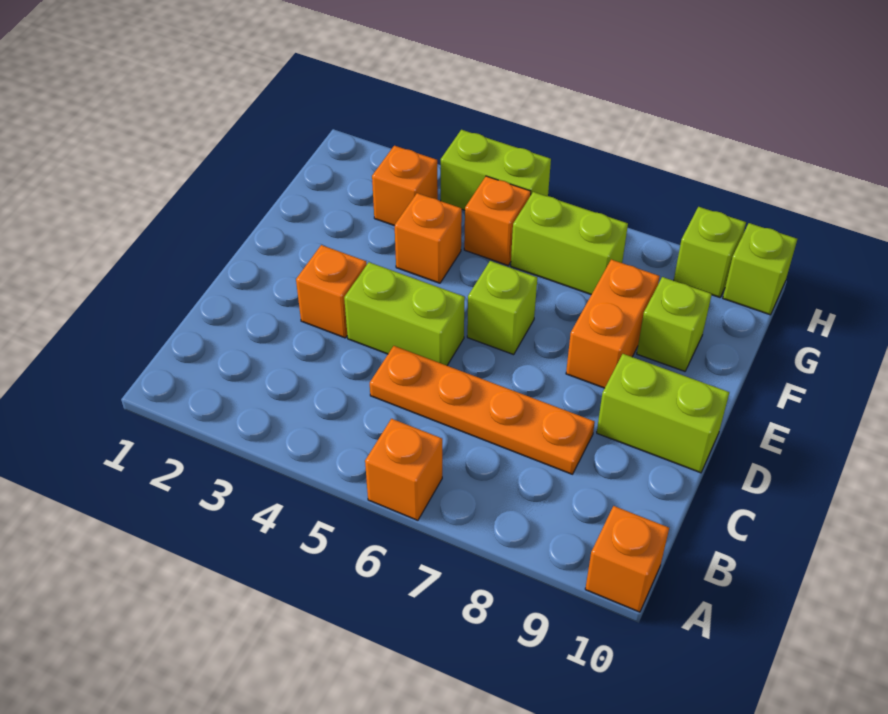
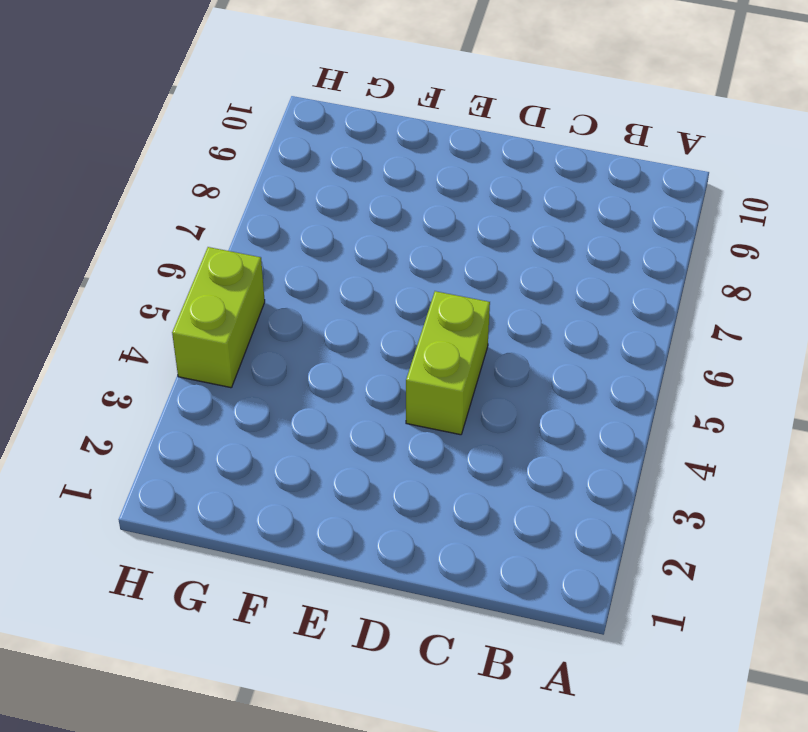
none -> orange 1x1 brick [365,419,442,520]
none -> orange 1x1 brick [585,506,669,612]
none -> orange 1x4 plate [370,346,595,474]

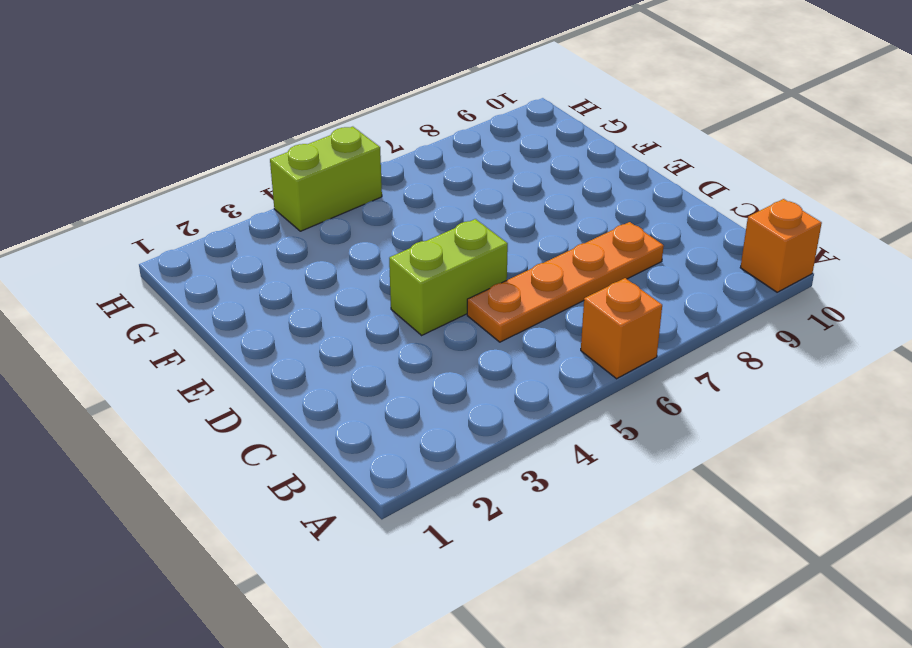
none -> orange 1x1 brick [296,245,367,338]
none -> lime 1x2 brick [597,354,729,473]
none -> lime 1x1 brick [467,261,537,355]

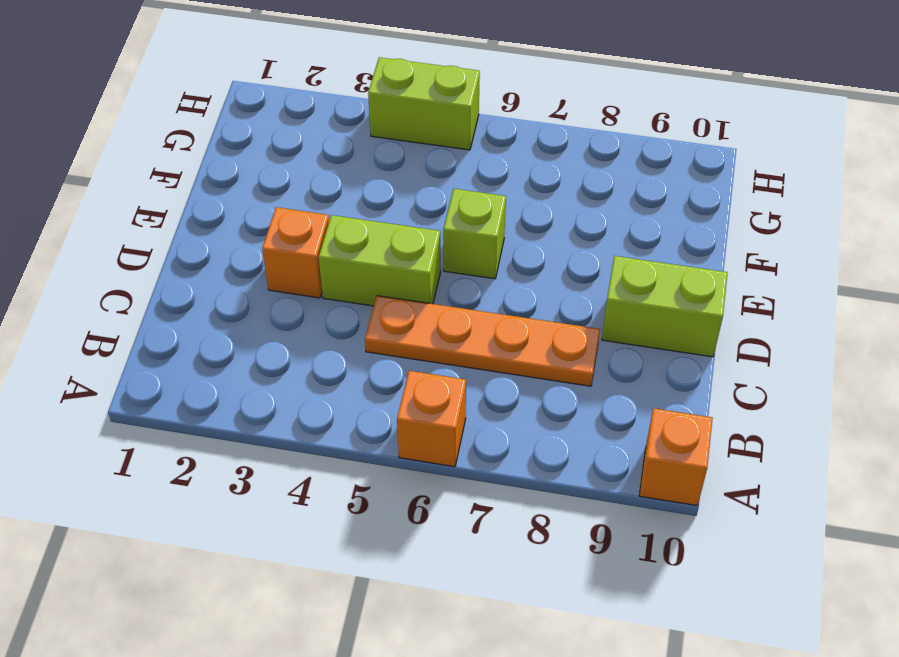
none -> orange 1x2 brick [566,259,660,388]
none -> orange 1x1 brick [395,193,462,283]
none -> lime 1x1 brick [637,277,712,371]

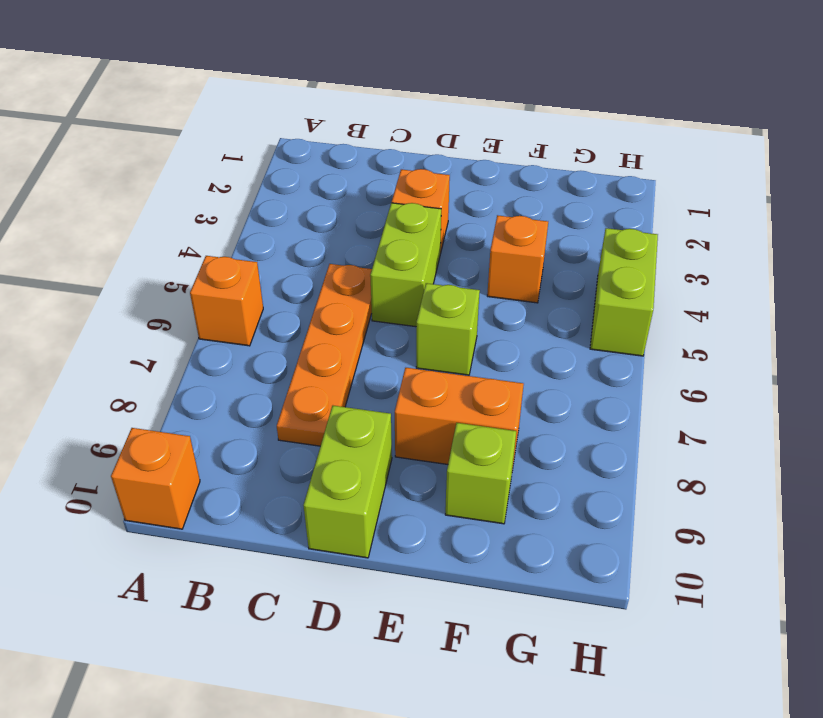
none -> orange 1x1 brick [372,146,438,226]
none -> orange 1x1 brick [464,176,531,265]
none -> lime 1x2 brick [511,192,628,295]

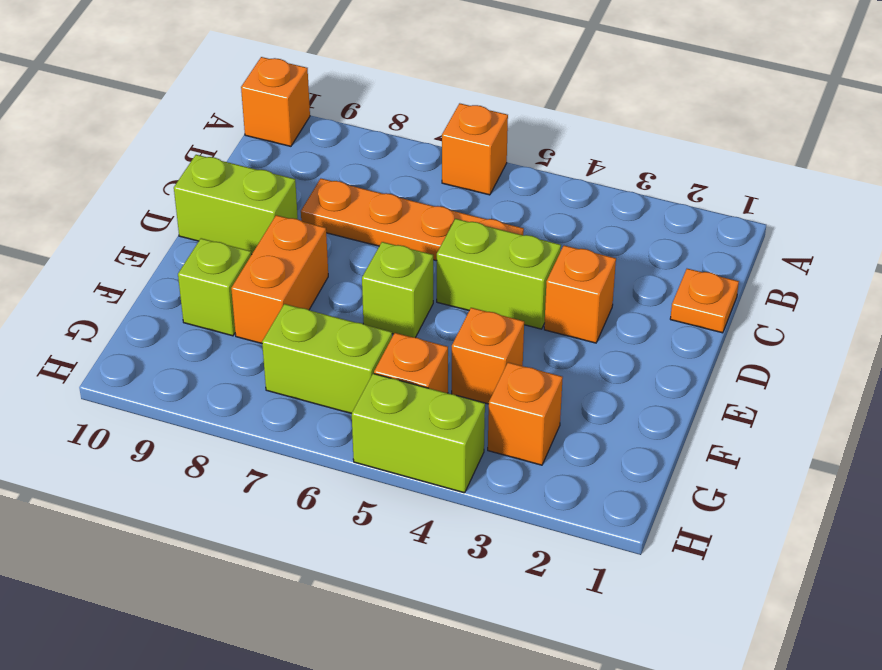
orange 1x1 plate [670,269,739,333] -> none
none -> lime 1x1 brick [674,207,746,297]
none -> lime 1x1 brick [723,223,797,315]

